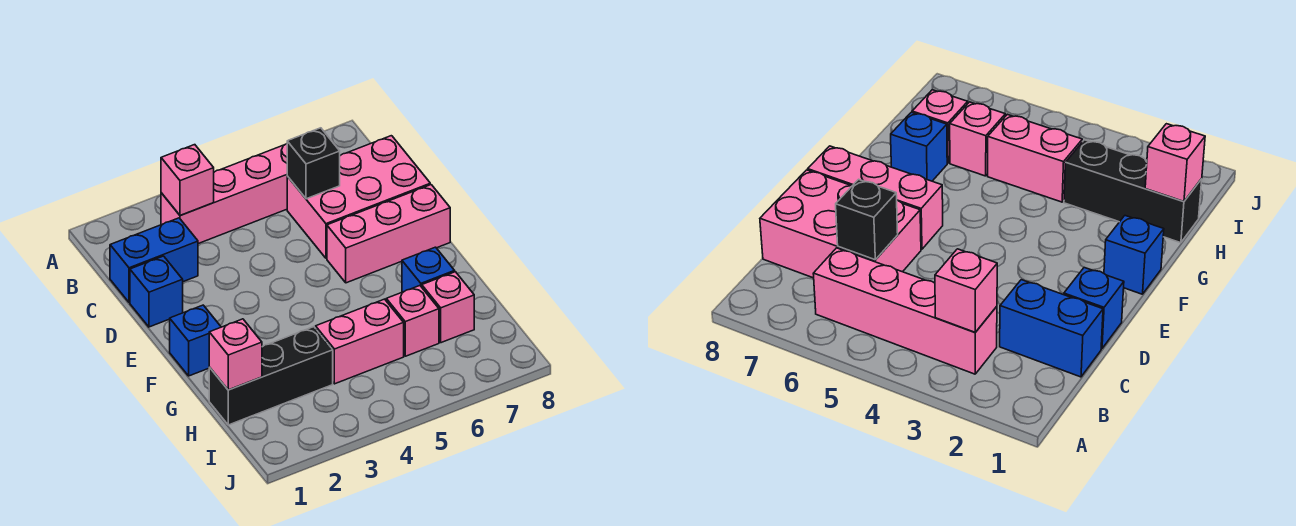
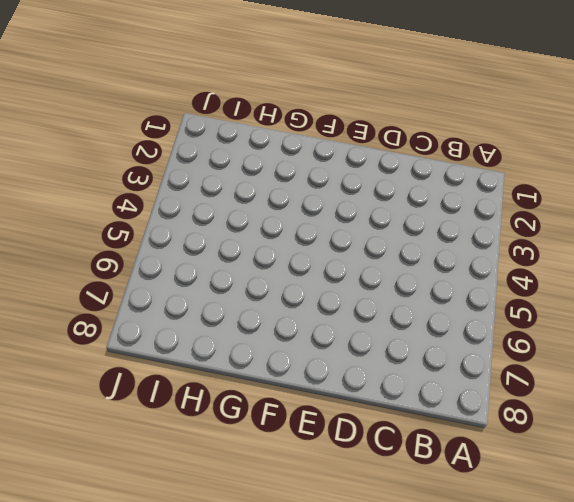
none -> pink 1x4 brick [161,144,287,244]
none -> blue 1x2 brick [110,218,198,303]
none -> pink 2x3 brick [287,136,430,258]

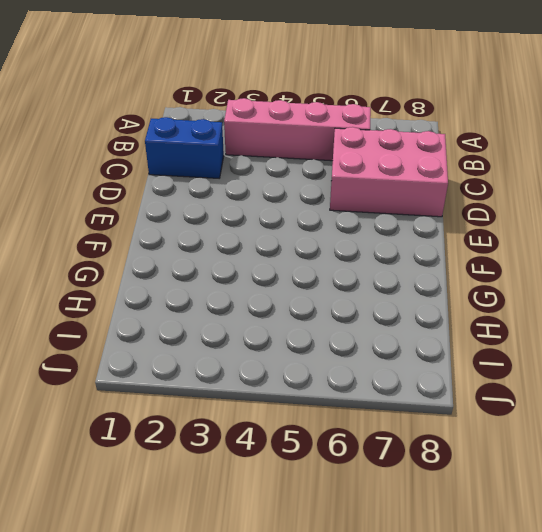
none -> blue 1x1 brick [130,256,183,327]
none -> pink 1x3 brick [327,185,450,283]
none -> blue 1x1 brick [170,305,221,376]

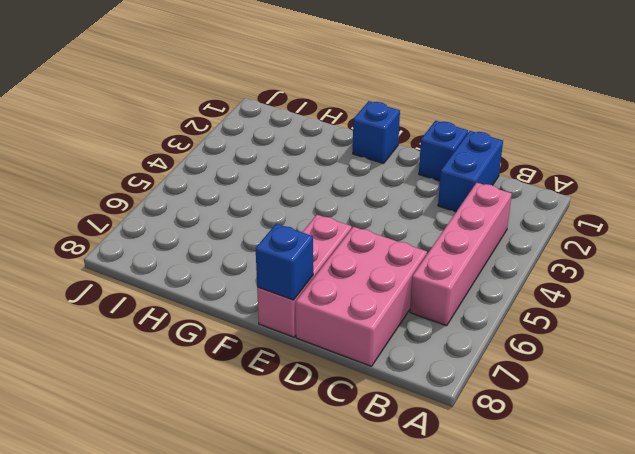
blue 1x1 brick [256,224,313,300] -> blue 1x1 brick moved to [402,247,455,292]
none -> black 1x3 brick [209,327,333,425]
none -> pink 1x2 brick [316,299,404,384]
none -> pink 1x1 brick [386,286,439,356]

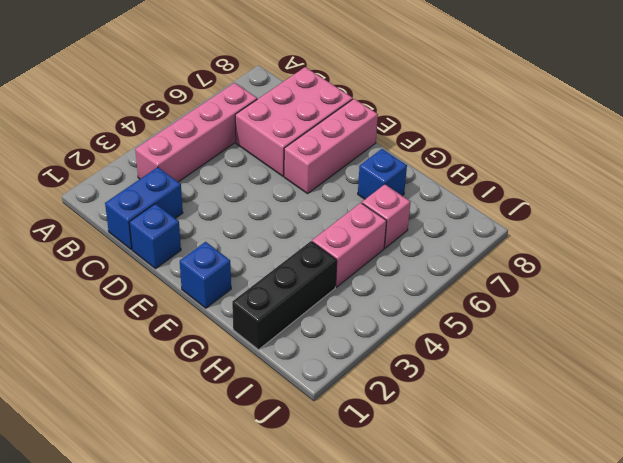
none -> pink 1x1 brick [422,272,474,343]
none -> pink 1x1 brick [161,145,214,216]
none -> black 1x1 brick [287,128,340,199]

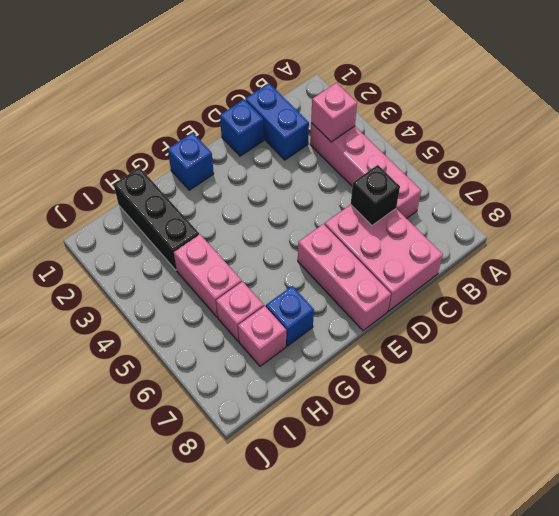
none -> pink 1x1 brick [209,319,262,390]

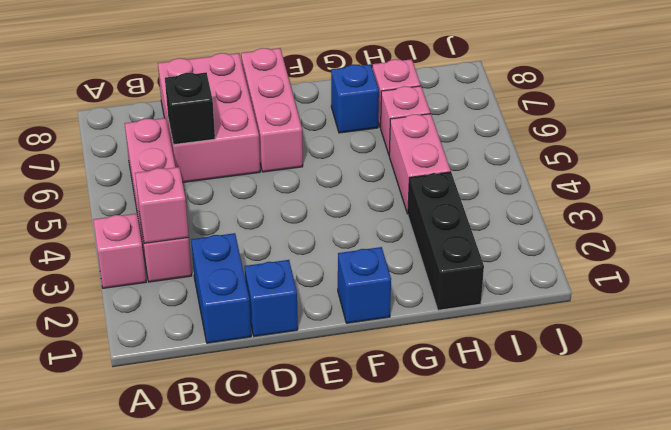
pink 1x1 brick [93,214,146,288] -> pink 1x1 brick moved to [209,319,262,390]

